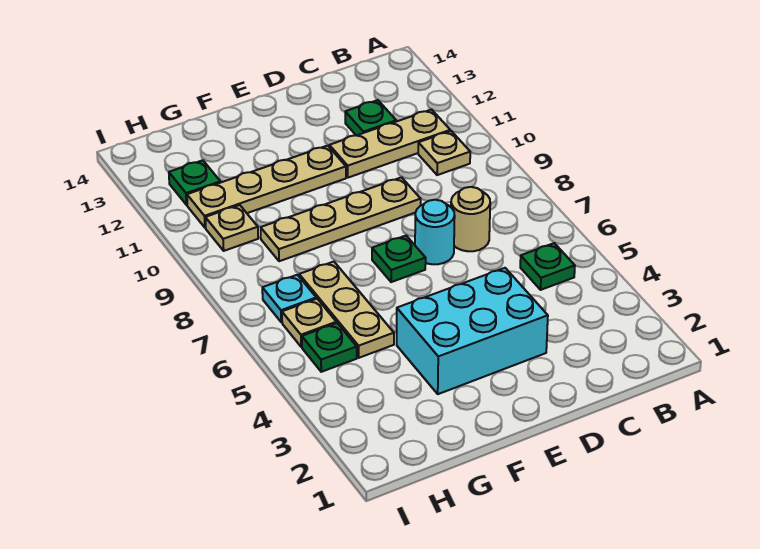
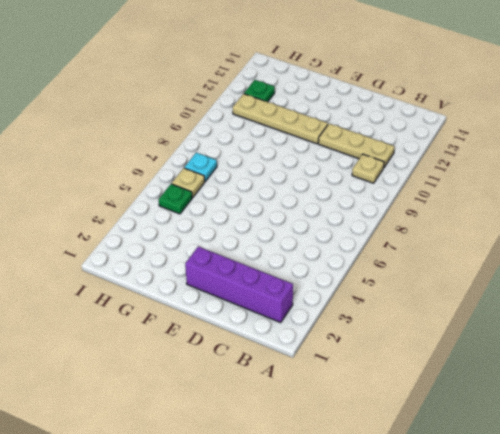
purple 1x4 brick [185,246,293,322] -> none
none -> green 1x1 plate [520,243,575,290]
none -> tan 1x1 round brick [451,187,490,251]
none -> green 1x1 plate [345,100,396,136]

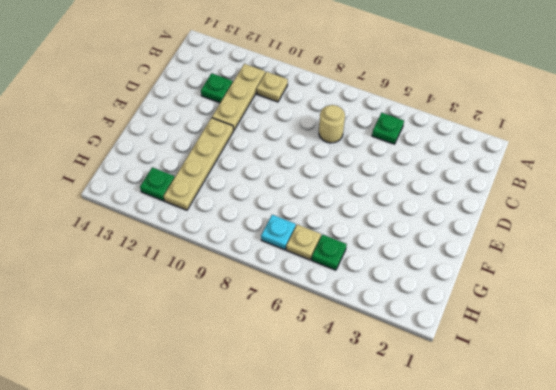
none -> cyan 2x3 brick [397,268,548,394]
none -> cyan 1x1 round brick [415,200,455,264]
none -> tan 1x4 plate [261,177,421,261]

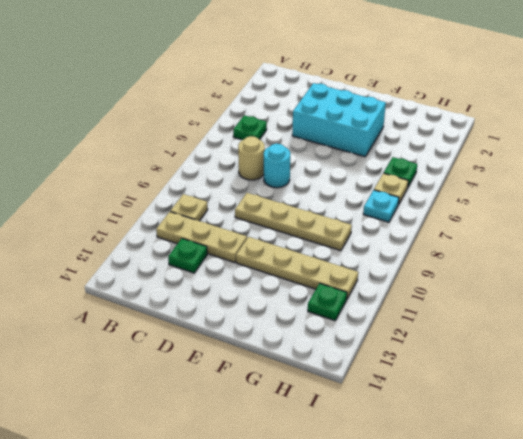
none -> green 1x1 plate [372,236,426,282]
none -> tan 1x3 plate [299,262,394,358]
none -> tan 1x1 plate [205,205,258,251]

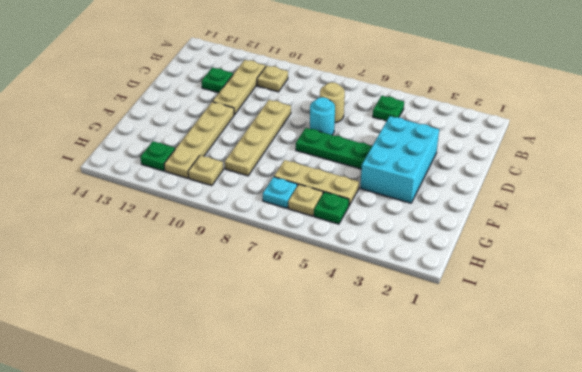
green 1x3 plate [296,128,372,169] -> green 1x1 plate [372,236,426,282]

